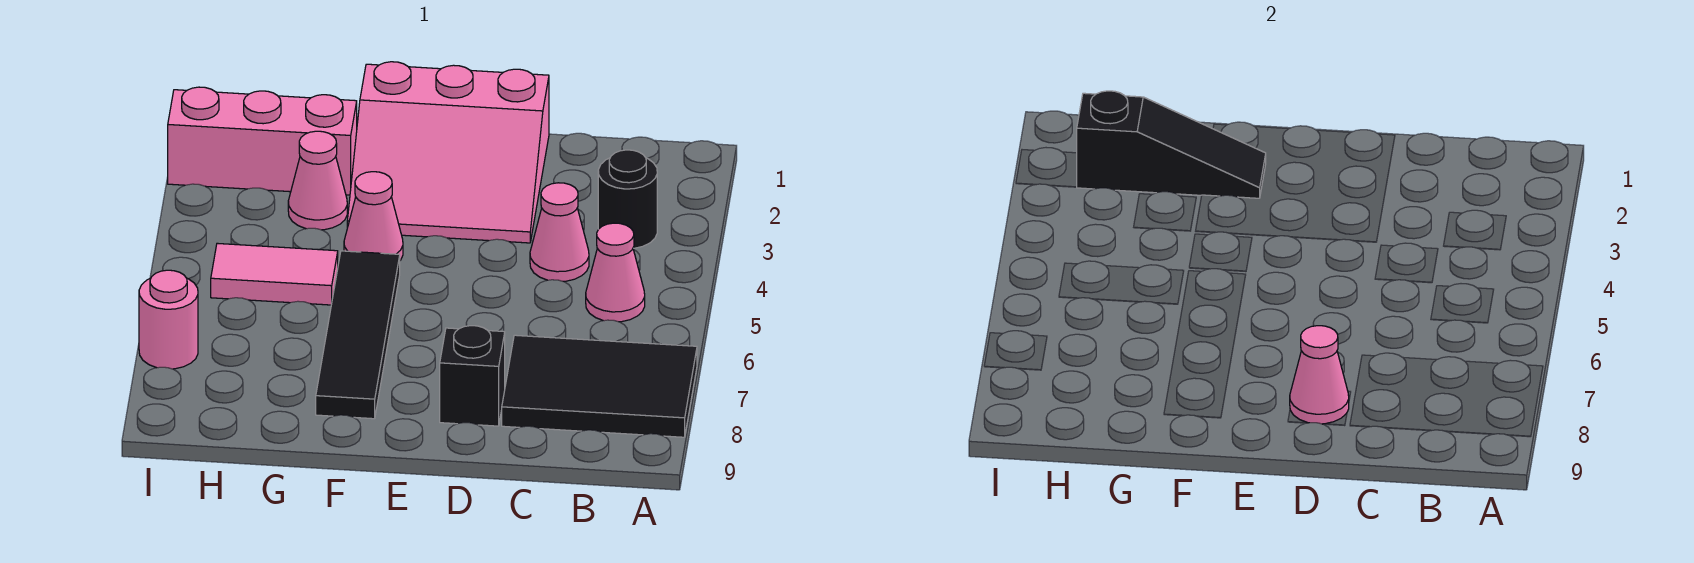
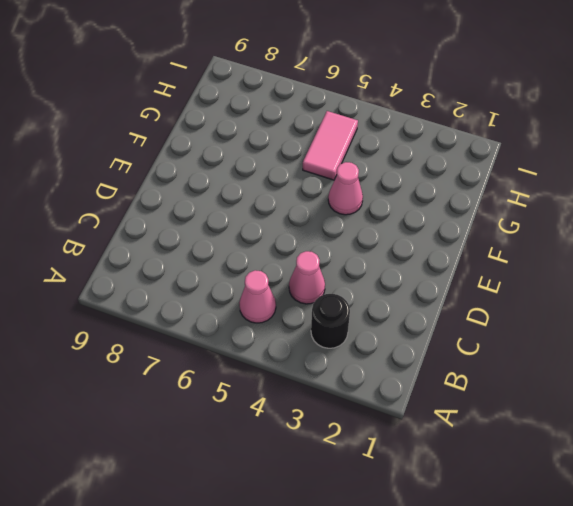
none -> black 2x3 tile [502,335,697,437]
none -> pink 3x3 slope [347,62,549,243]
none -> black 1x1 brick [440,326,505,426]

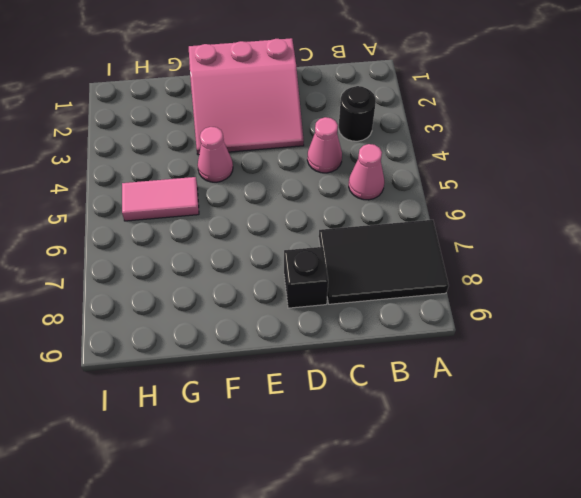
none -> black 1x4 tile [316,251,400,419]
none -> pink 1x3 brick [168,87,357,195]
none -> pink 1x1 cone [288,131,347,230]

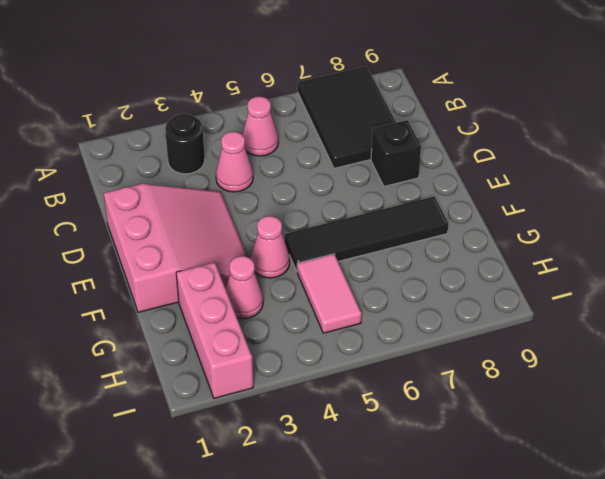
none -> pink 1x1 round brick [139,270,198,369]
none -> pink 1x1 cone [1290,326,1349,424]
none -> black 1x3 slope [1077,91,1266,198]

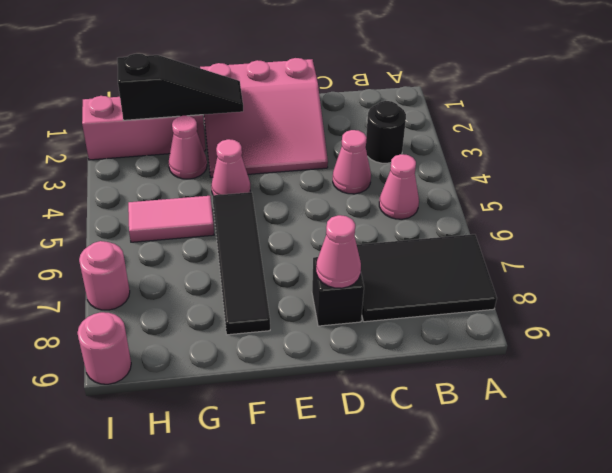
pink 1x1 round brick [77,312,131,384] -> none

